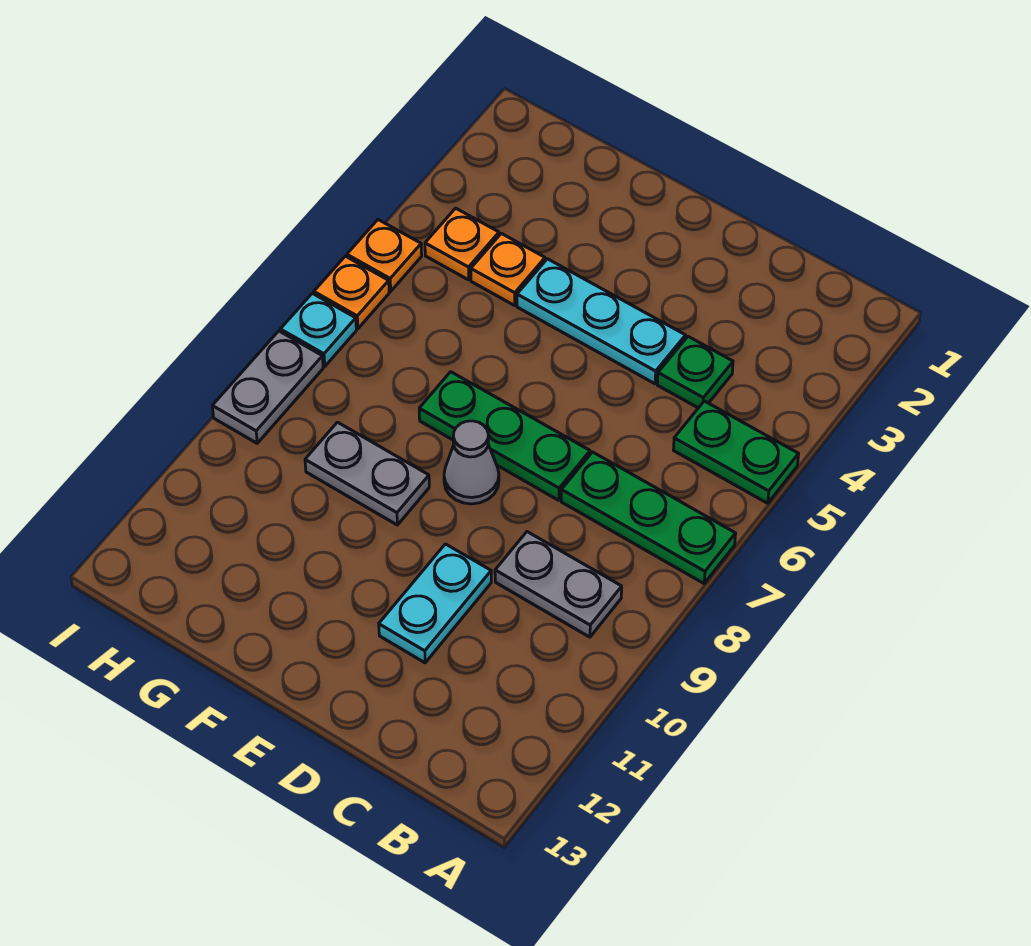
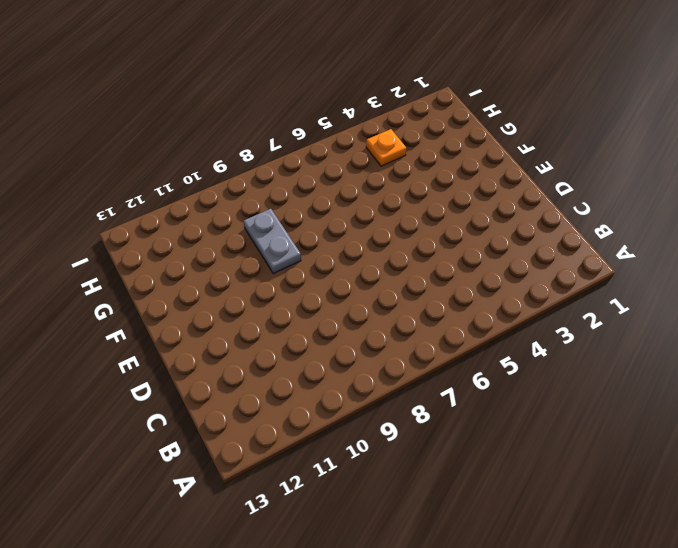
none -> green 1x2 plate [674,401,799,503]
none -> green 1x3 plate [561,452,736,583]
none -> grey 1x2 plate [495,532,622,637]

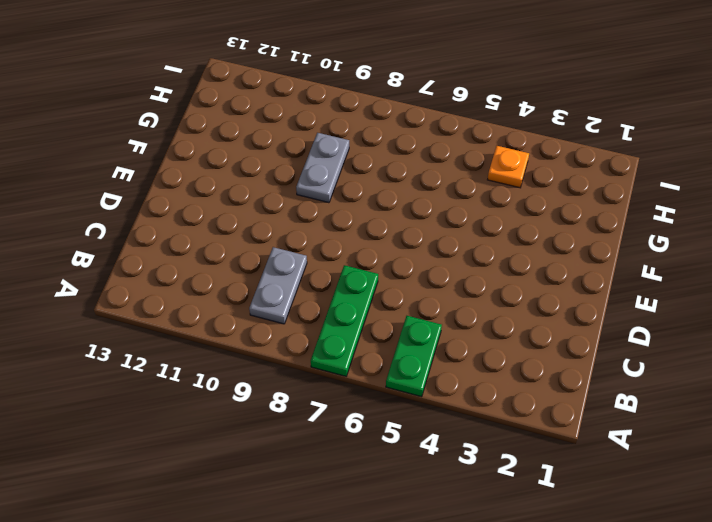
none -> green 1x1 plate [657,337,733,408]
none -> cyan 1x3 plate [517,259,686,384]
none -> green 1x3 plate [419,372,590,500]

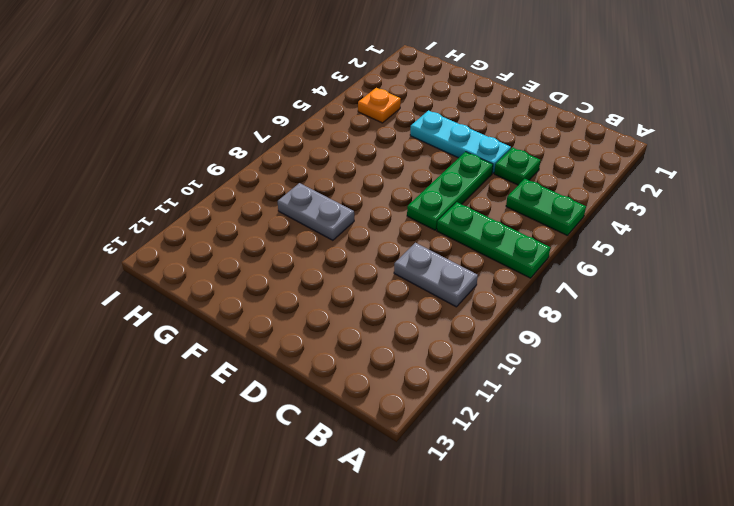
green 1x3 plate [407,152,493,230] -> green 1x3 plate turned to [419,372,590,500]
none -> cyan 1x2 plate [379,544,491,663]
none -> grey 1x1 cone [444,421,499,504]
none -> orange 1x1 plate [471,233,545,305]

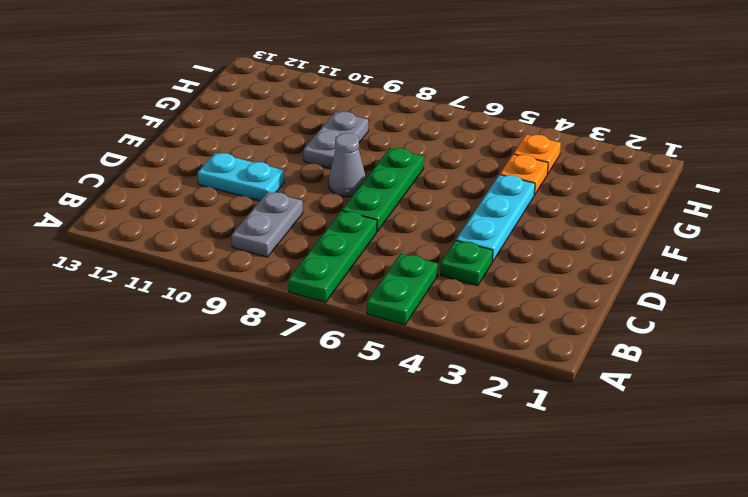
none -> orange 1x1 plate [347,220,422,291]
none -> orange 1x1 plate [314,256,389,329]
none -> cyan 1x1 plate [280,293,356,366]

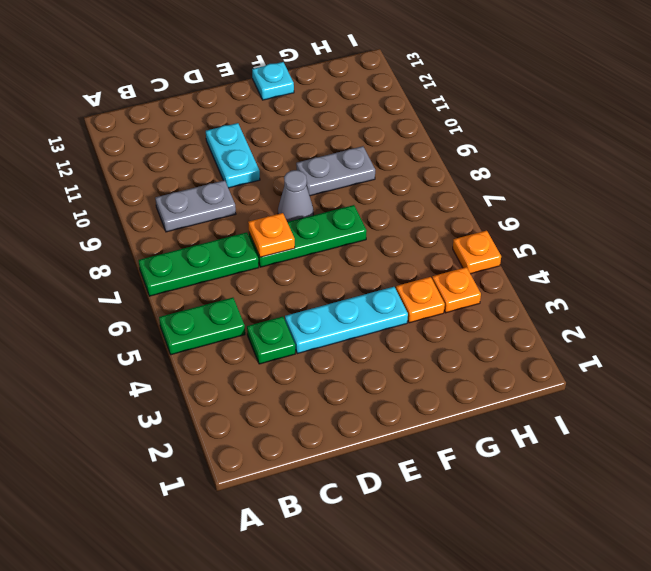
orange 1x1 plate [248,213,295,257] -> orange 1x1 plate moved to [314,256,389,329]
cyan 1x1 plate [252,62,294,100] -> cyan 1x1 plate moved to [280,293,356,366]
none -> grey 1x2 plate [212,331,323,443]

